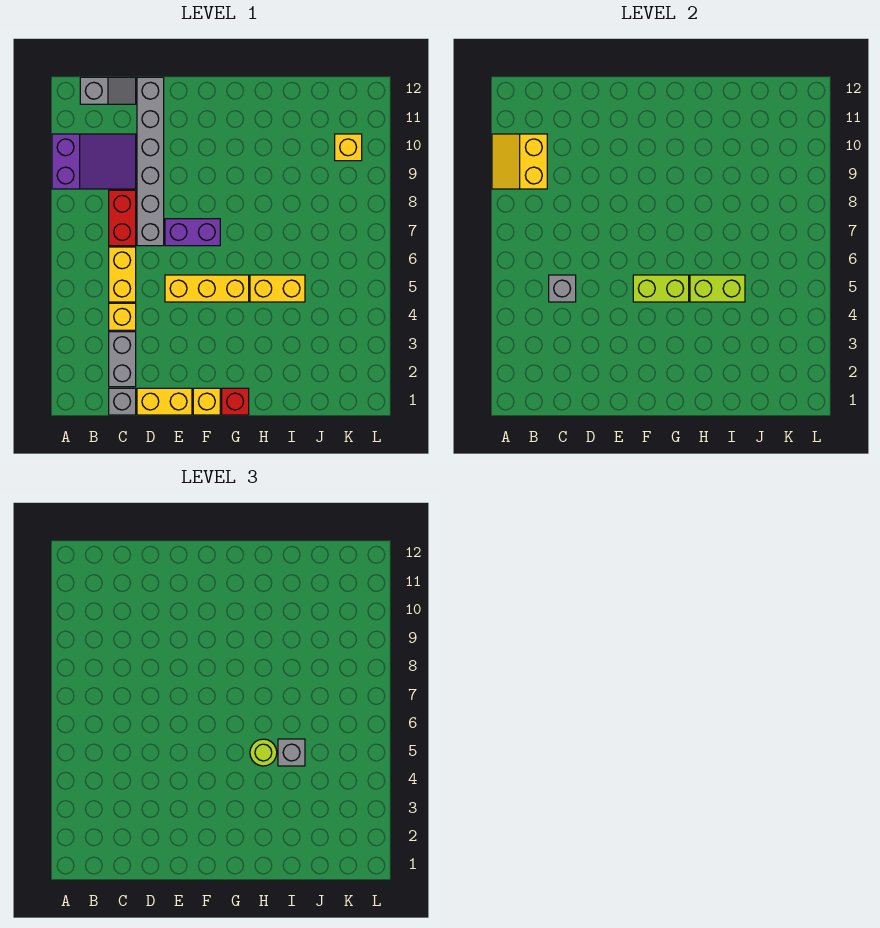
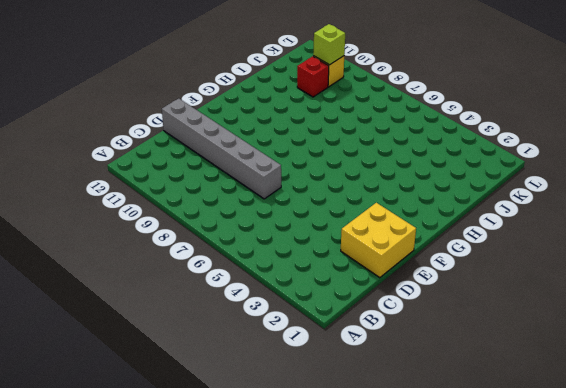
yellow 2x2 brick [341,203,416,278] -> yellow 1x2 brick [137,388,192,415]
red 1x1 brick [297,56,329,97] -> red 1x1 brick moved to [222,388,249,415]
lime 1x1 brick [313,24,345,65] -> none
none -> purple 2x3 slope [52,134,136,189]
none -> grey 1x2 slope [80,77,136,104]
none -> grey 1x1 brick [109,388,136,415]

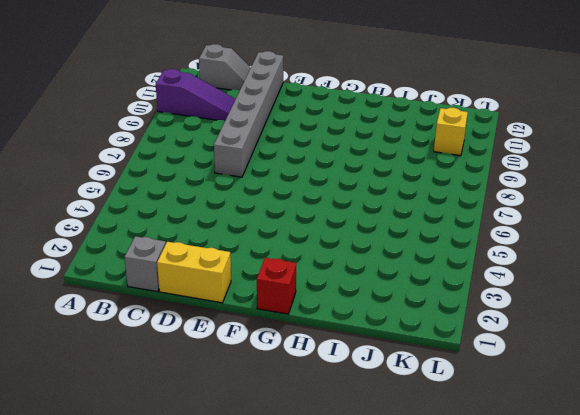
purple 1x3 slope [156,69,235,121] -> purple 2x3 slope [52,134,136,189]
none -> grey 1x2 brick [109,332,136,387]
none -> yellow 1x1 brick [109,303,136,330]
none -> yellow 1x2 brick [109,247,136,302]

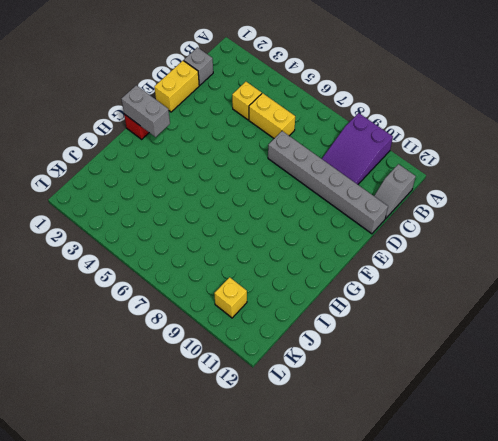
grey 1x2 brick [121,85,170,137] -> grey 1x2 brick moved to [109,332,136,387]
none -> red 1x2 brick [109,190,136,246]
none -> yellow 1x3 brick [165,275,249,302]
none -> purple 1x2 brick [165,219,220,246]

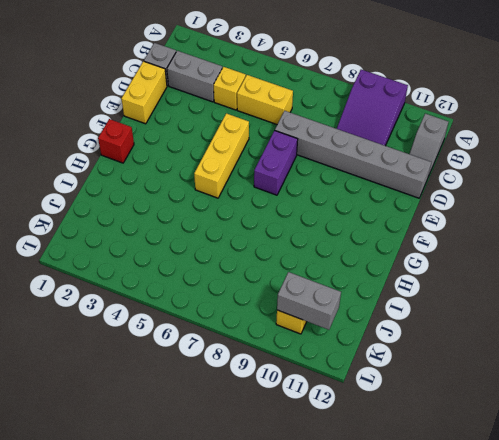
grey 1x2 brick [277,272,341,330] -> none
none -> red 1x2 brick [109,190,136,246]
none -> yellow 1x1 brick [193,388,220,415]
none -> yellow 1x2 brick [250,275,305,302]

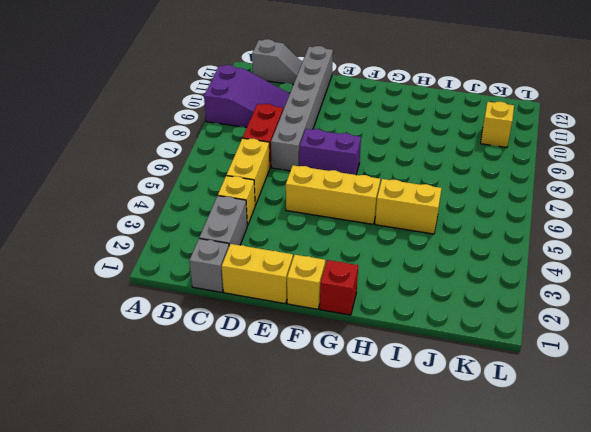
none -> yellow 2x2 slope [492,134,547,189]
none -> grey 1x1 brick [549,275,576,302]
none -> lime 1x2 brick [633,275,689,302]

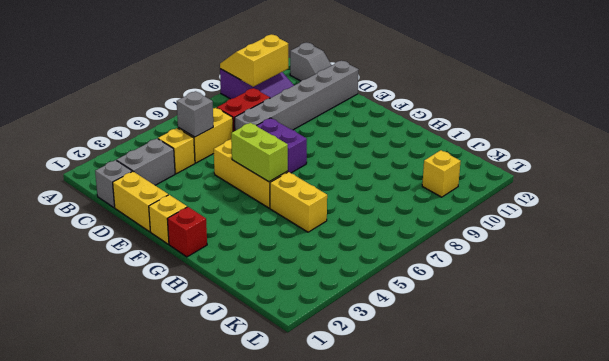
none -> lime 1x2 brick [690,275,745,302]
none -> lime 1x1 round brick [250,739,277,766]
none -> grey 1x1 brick [278,739,305,766]

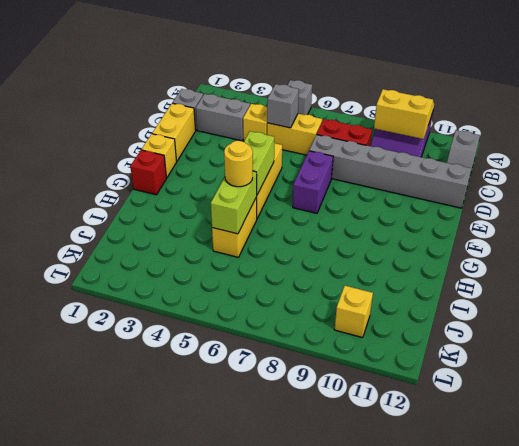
grey 1x1 brick [288,80,312,115] -> grey 1x1 brick moved to [278,739,305,766]
yellow 1x1 round brick [224,141,253,187] -> lime 1x1 round brick [250,739,277,766]

